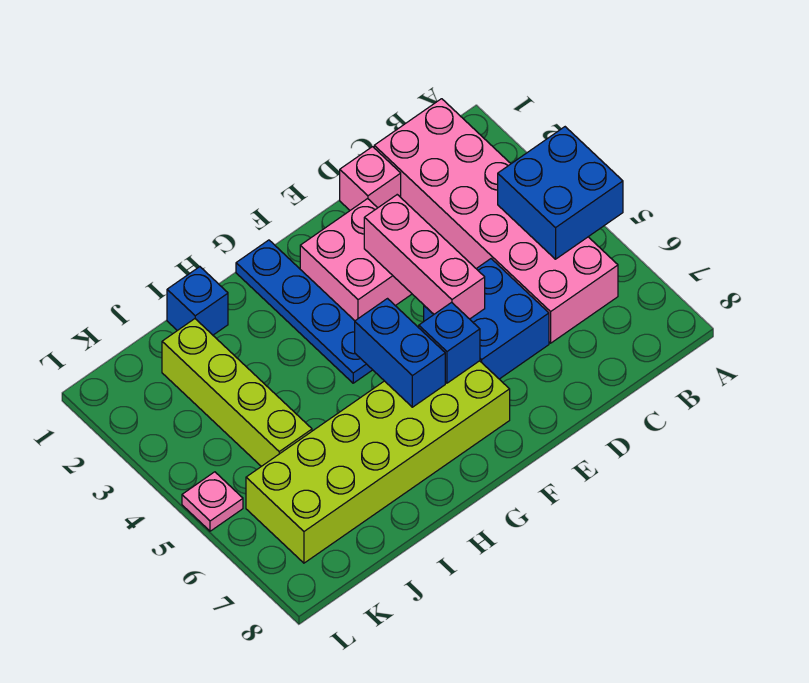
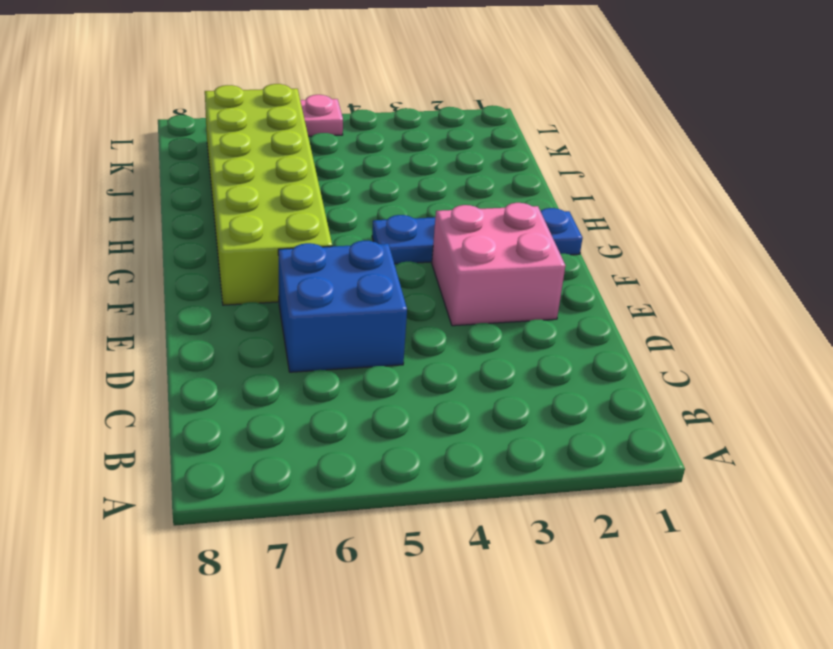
none -> pink 2x6 brick [374,99,618,343]
none -> pink 1x1 brick [340,147,401,210]
none -> blue 1x1 brick [167,267,228,335]

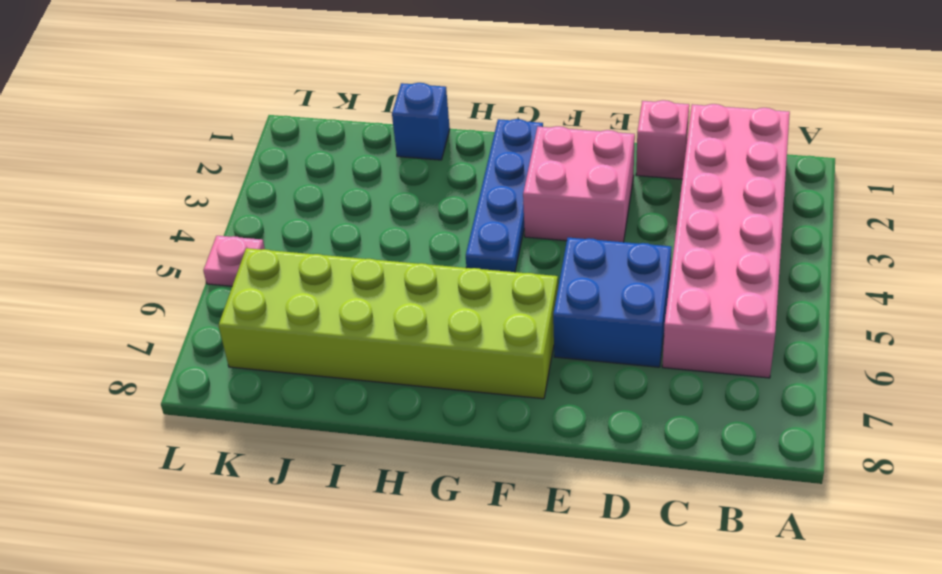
none -> lime 1x4 brick [162,319,312,466]
none -> blue 2x2 brick [498,127,623,259]
none -> pink 1x3 brick [364,195,485,319]

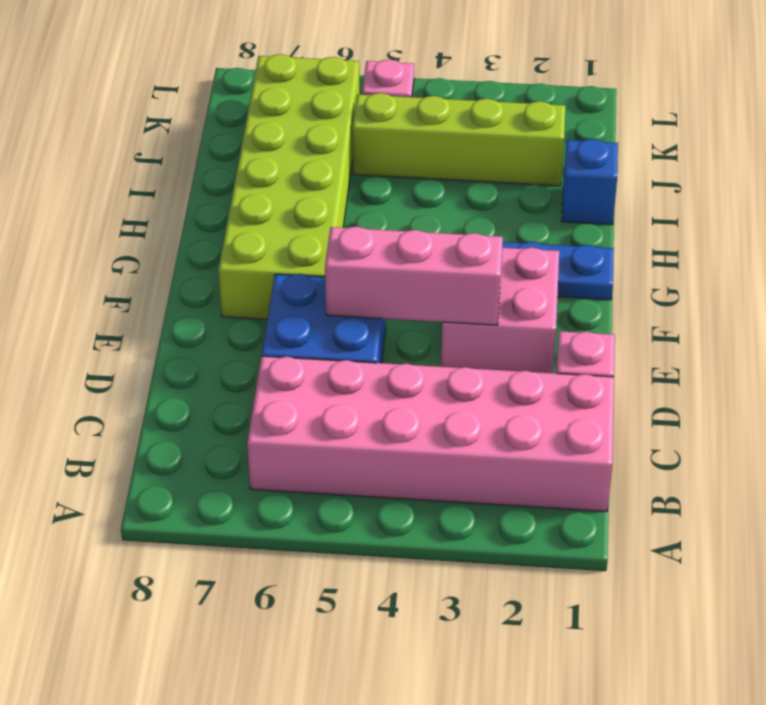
none -> blue 2x2 brick [498,127,623,259]
none -> blue 1x1 brick [419,302,480,383]
none -> blue 1x2 brick [355,299,445,407]

